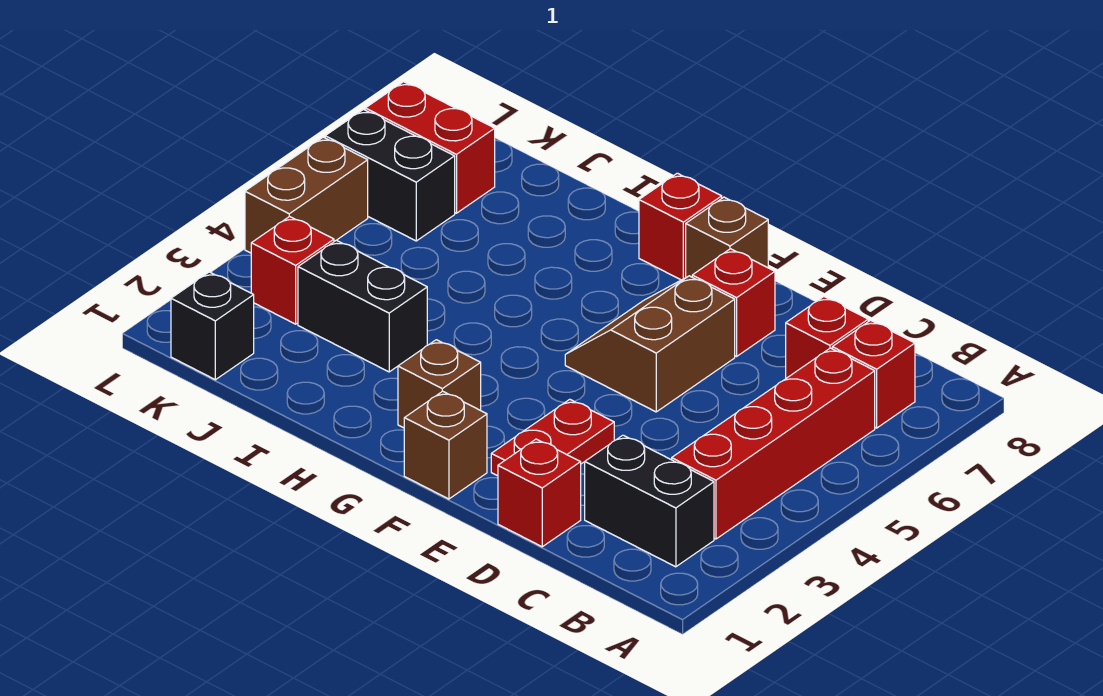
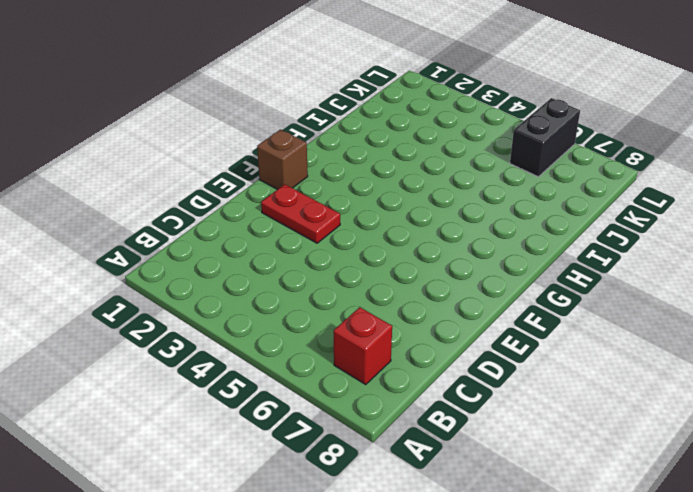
none -> black 1x2 brick [585,435,714,567]
none -> red 1x4 brick [672,348,875,539]
none -> red 1x1 brick [786,297,868,378]

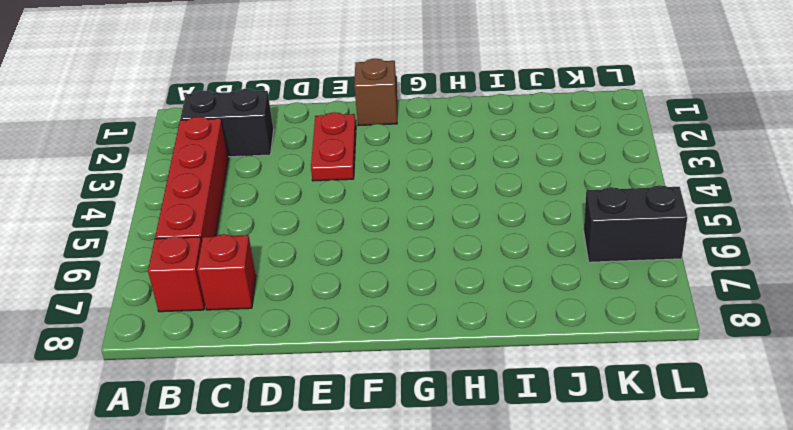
none -> red 1x1 brick [498,439,581,547]
none -> brown 2x2 slope [565,276,735,412]
none -> red 1x1 brick [692,249,775,356]

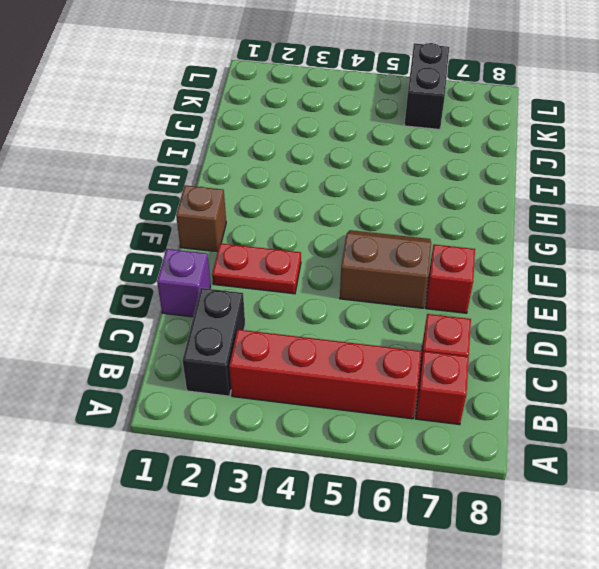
purple 1x1 brick [157,249,211,317] -> red 1x1 brick [498,439,581,547]
none -> brown 1x1 brick [686,197,768,277]
none -> brown 1x1 brick [398,340,481,428]
none -> red 1x1 brick [639,173,722,280]

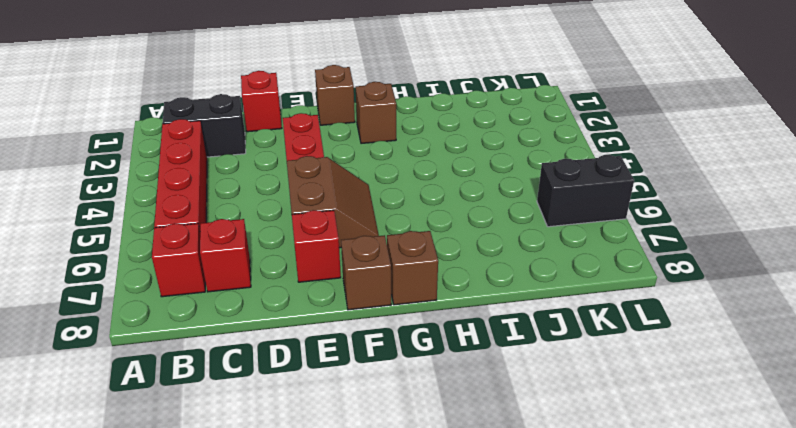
brown 1x1 brick [387,231,438,305] -> red 1x1 brick [639,173,722,280]
none -> black 1x2 brick [298,240,427,372]
none -> black 1x1 brick [171,272,254,380]
none -> red 1x1 brick [251,216,334,324]

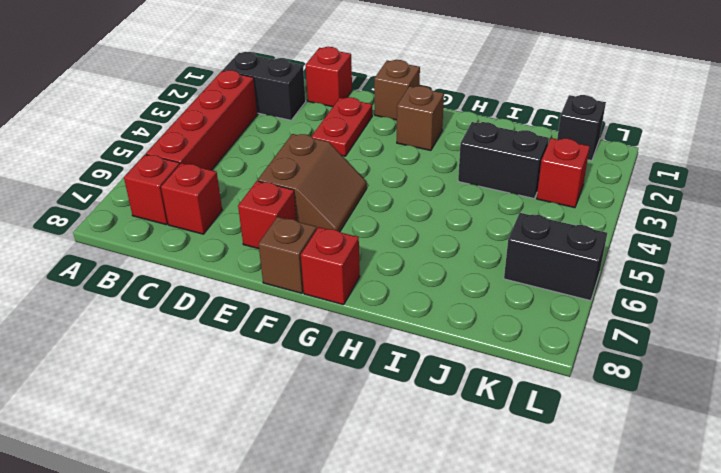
none -> red 1x2 brick [365,82,495,213]
none -> brown 1x2 brick [245,137,368,253]

